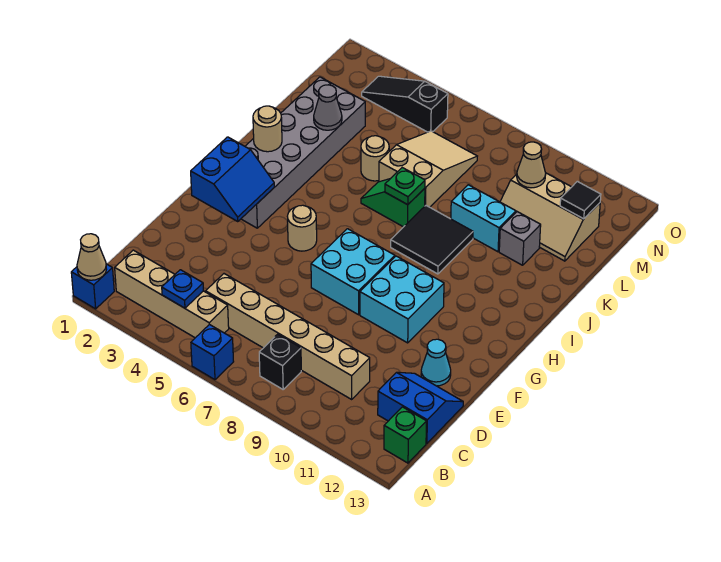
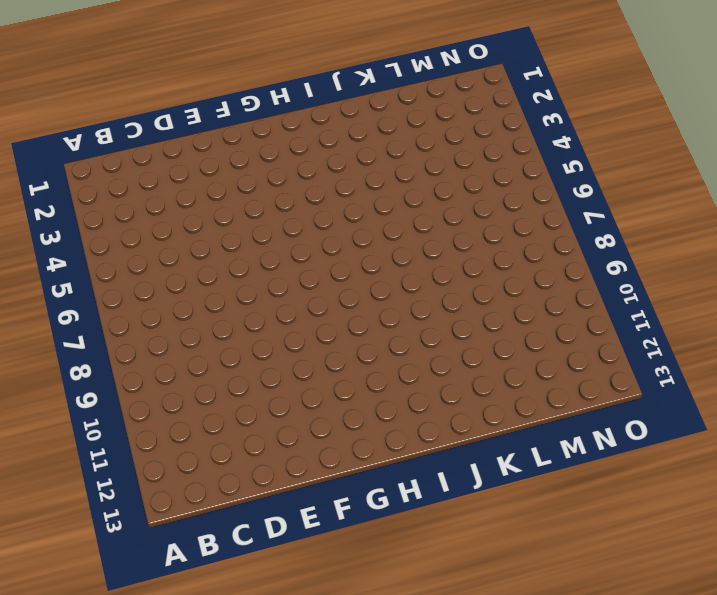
none -> blue 1x1 brick [71,264,114,309]
none -> blue 1x1 brick [191,324,234,380]
none -> tan 1x4 brick [115,250,229,338]

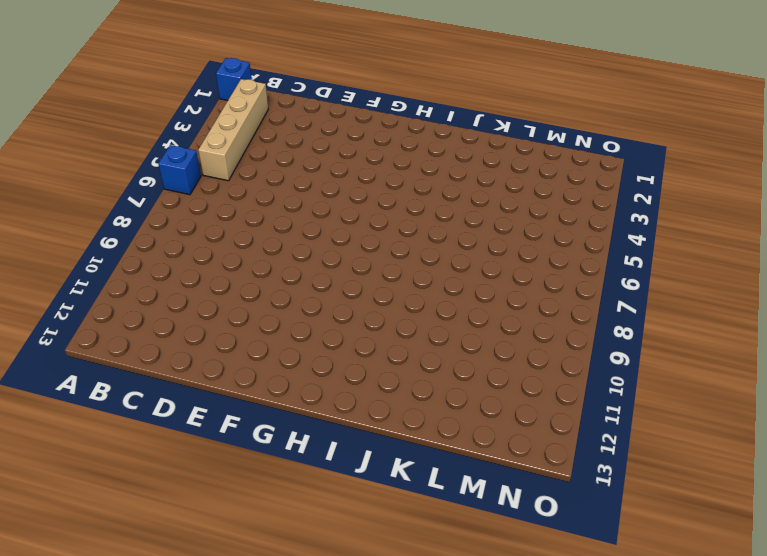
none -> black 1x1 brick [259,334,301,389]
none -> green 1x1 brick [384,407,427,463]
none -> tan 1x6 brick [206,274,370,399]

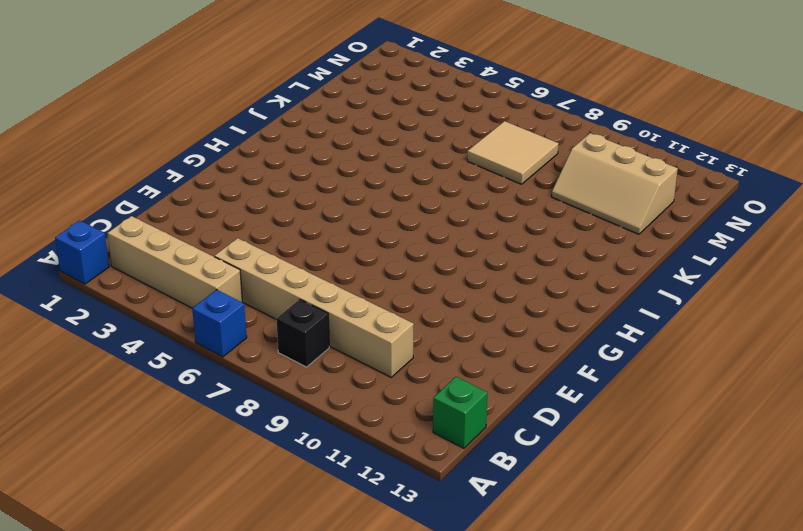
tan 2x2 tile [467,121,559,184] -> tan 2x3 slope [379,131,477,207]
none -> blue 2x2 slope [378,372,463,443]
none -> cyan 1x1 cone [421,339,451,386]
none -> cyan 2x2 brick [311,229,395,315]

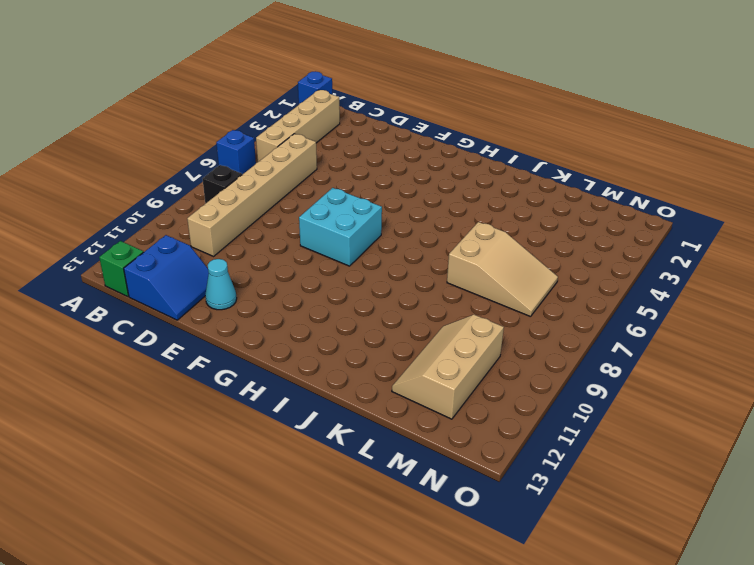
none -> cyan 2x2 brick [360,256,444,343]
none -> grey 2x6 brick [241,77,365,228]
none -> tan 1x1 round brick [287,205,317,251]

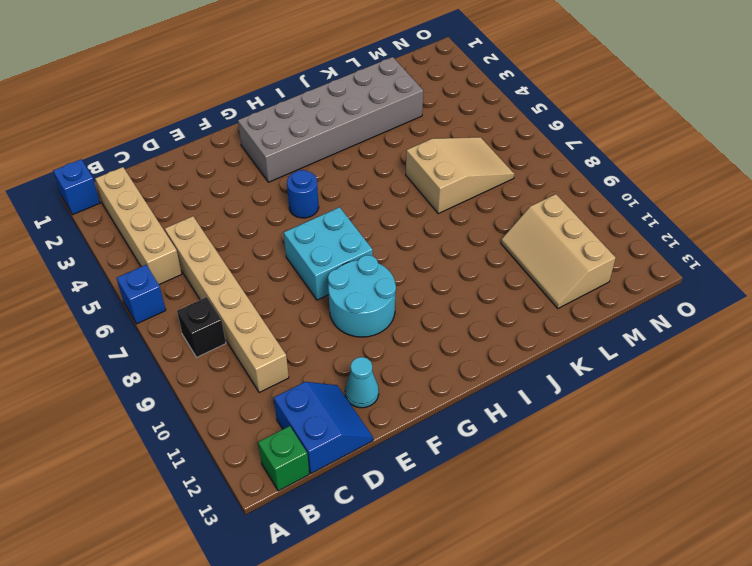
cyan 2x2 round brick [328,255,396,337] -> cyan 2x2 brick [360,256,444,343]
blue 1x1 round brick [287,170,319,218] -> tan 1x1 round brick [287,205,317,251]
none -> black 2x2 tile [391,206,473,274]
none -> green 1x2 slope [361,179,425,227]
none -> tan 1x1 round brick [361,136,389,181]

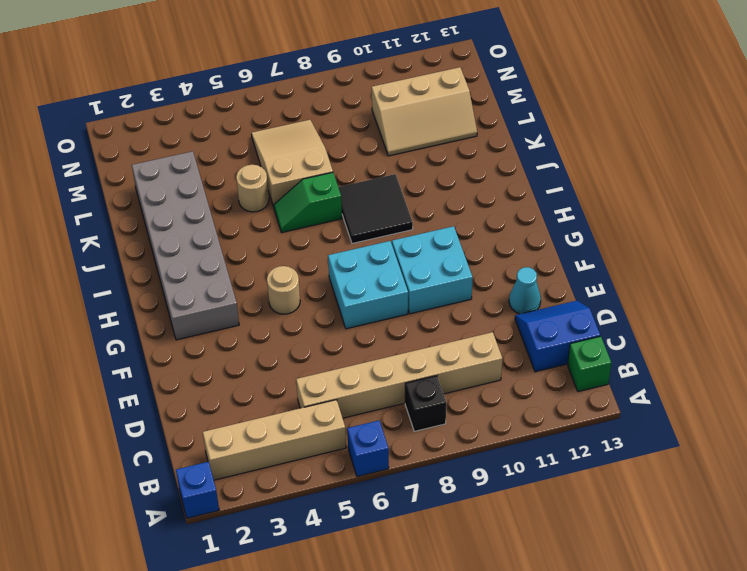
none -> cyan 1x2 brick [451,185,516,252]
none -> grey 1x1 brick [499,212,541,265]
none -> black 1x3 slope [362,76,448,132]

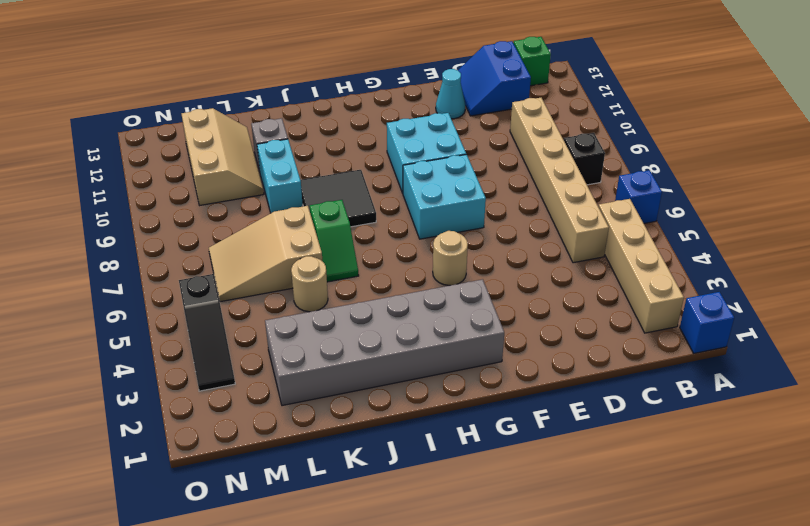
none -> tan 1x1 cone [77,234,106,280]
none -> blue 1x1 plate [162,270,203,308]
none -> blue 2x2 slope [191,137,274,222]

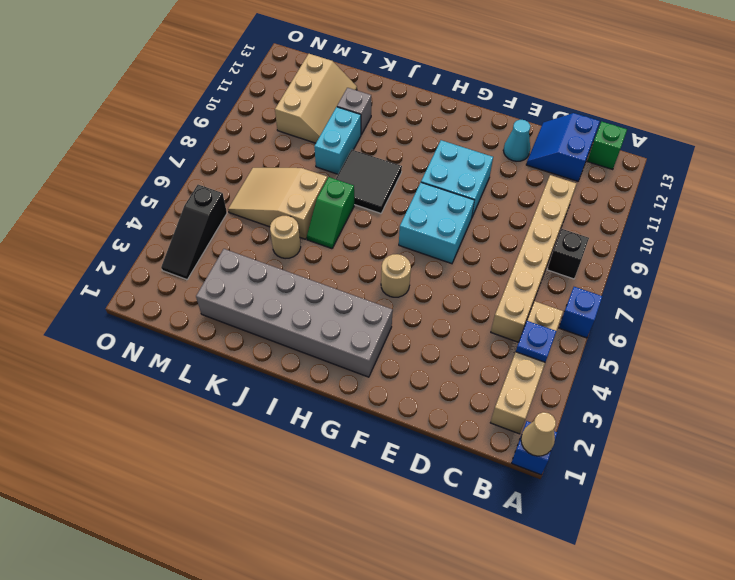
none -> blue 2x2 slope [191,137,274,222]
none -> tan 1x1 round brick [253,106,282,152]
none -> green 1x1 plate [385,168,425,205]

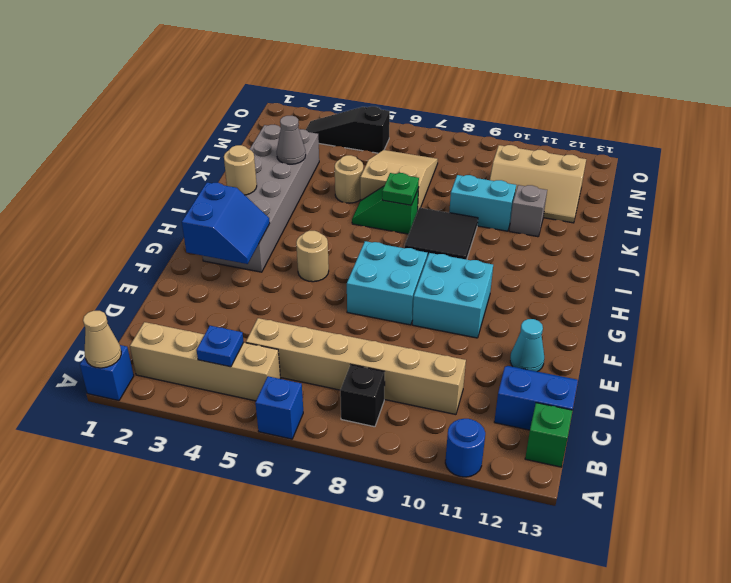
blue 1x1 round brick [445,419,485,477] -> none
none -> tan 1x1 cone [517,142,546,188]
none -> black 1x1 tile [560,181,601,219]

